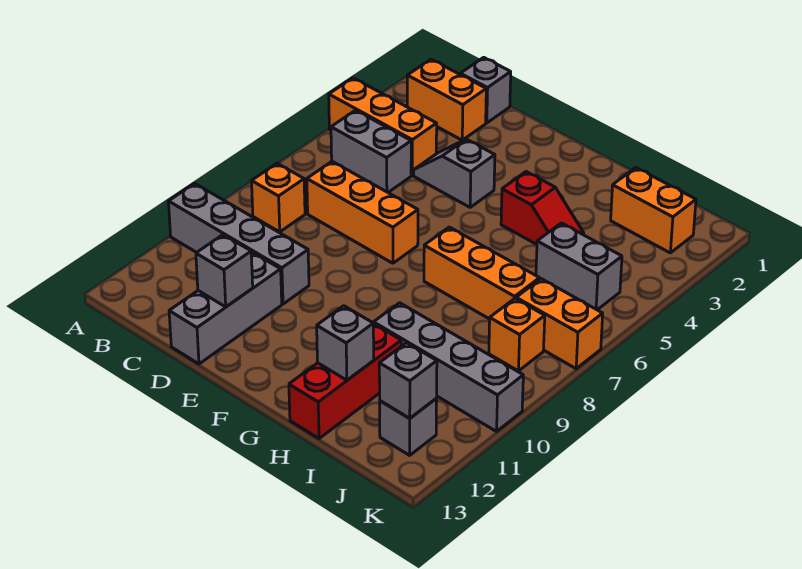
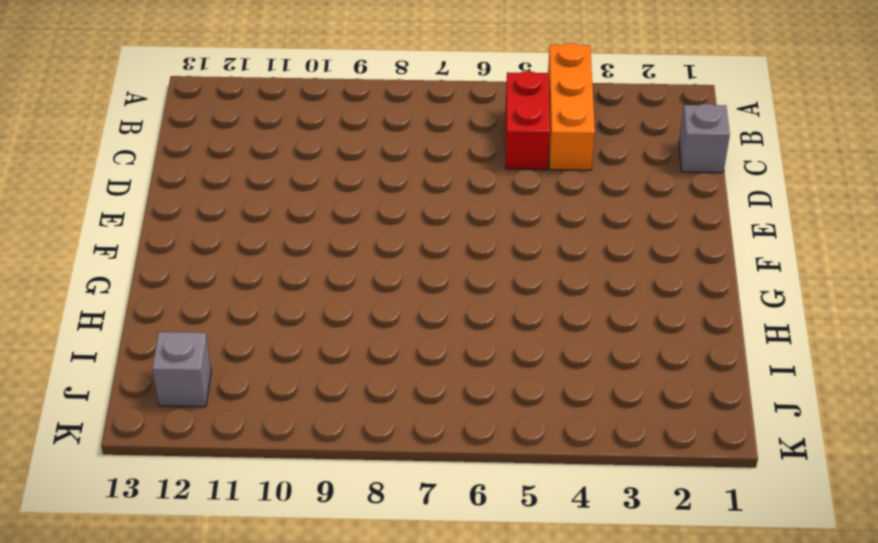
red 1x2 brick [506,71,550,170] -> grey 1x2 brick [331,110,411,192]
none -> grey 1x4 brick [168,184,309,304]
none -> orange 1x2 brick [407,59,486,140]
none -> orange 1x1 brick [252,163,305,232]

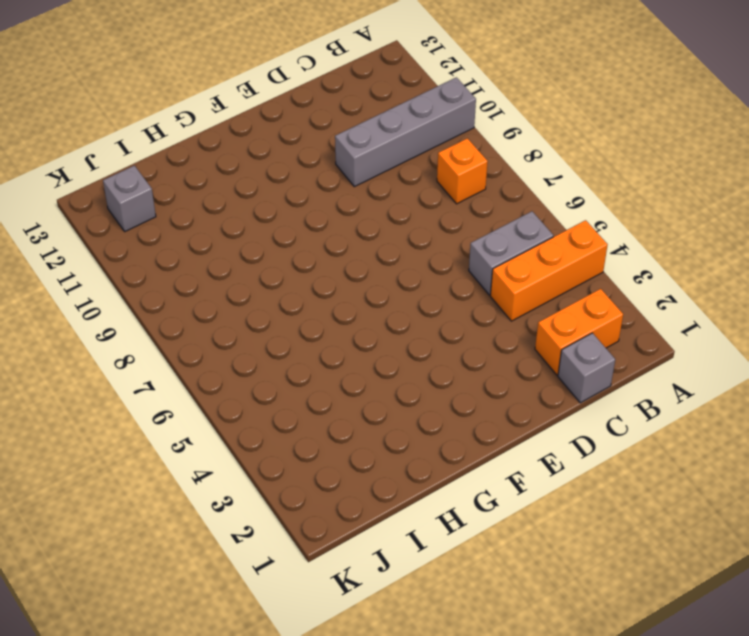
none -> orange 1x3 brick [307,162,418,263]
none -> grey 1x2 slope [414,139,495,207]
none -> grey 1x3 brick [169,253,282,364]

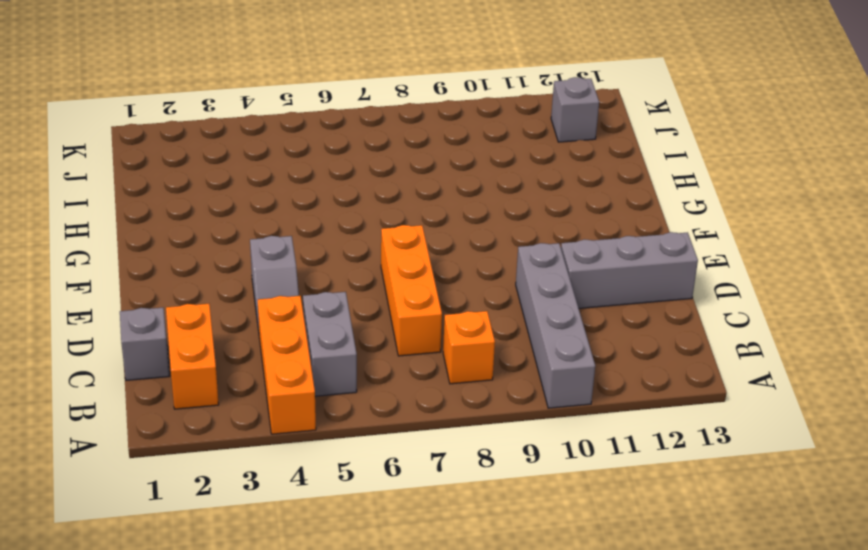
none -> red 1x2 slope [501,172,584,244]
none -> orange 1x3 brick [424,227,540,319]
none -> grey 1x4 brick [373,303,523,431]

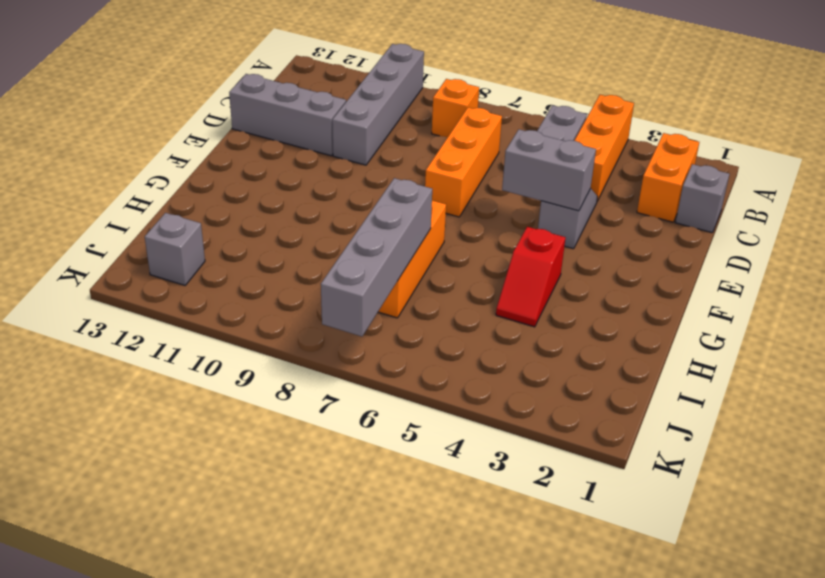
grey 1x2 brick [502,129,596,211] -> grey 1x2 brick turned to [536,223,622,310]
grey 1x4 brick [321,178,432,336] -> grey 1x4 brick moved to [373,303,523,431]
none -> red 1x3 brick [289,324,401,438]
none -> orange 1x2 brick [611,168,696,253]
none -> orange 1x2 brick [516,279,603,369]

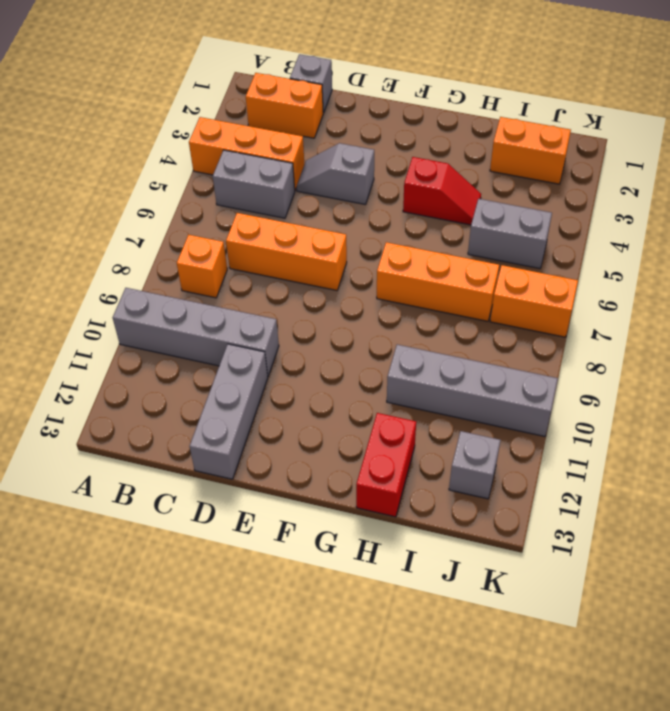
red 1x2 brick [356,413,416,517] -> red 1x3 brick [289,324,401,438]
none -> orange 1x1 brick [489,299,545,371]
none -> grey 1x1 brick [196,235,253,307]
none -> grey 1x1 brick [317,306,374,380]

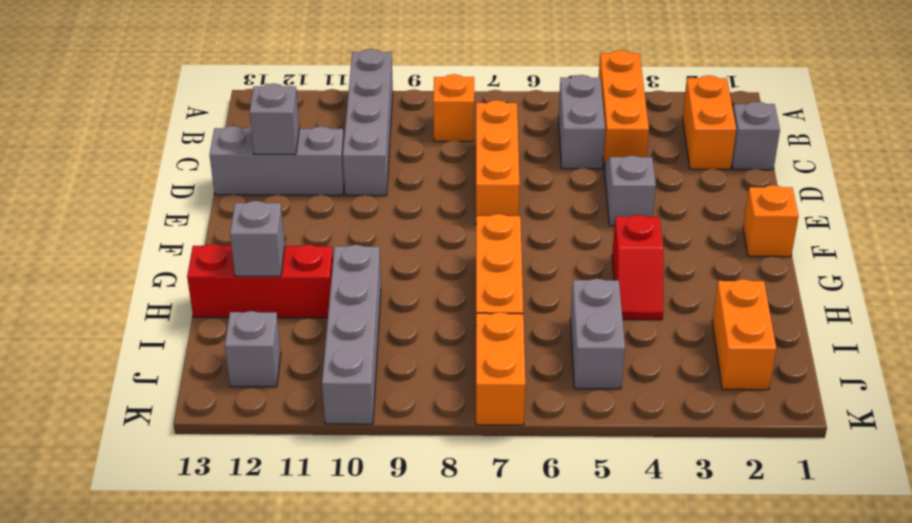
orange 1x1 brick [743,185,799,257] -> orange 1x1 brick moved to [489,299,545,371]
none -> grey 1x1 brick [379,343,437,418]

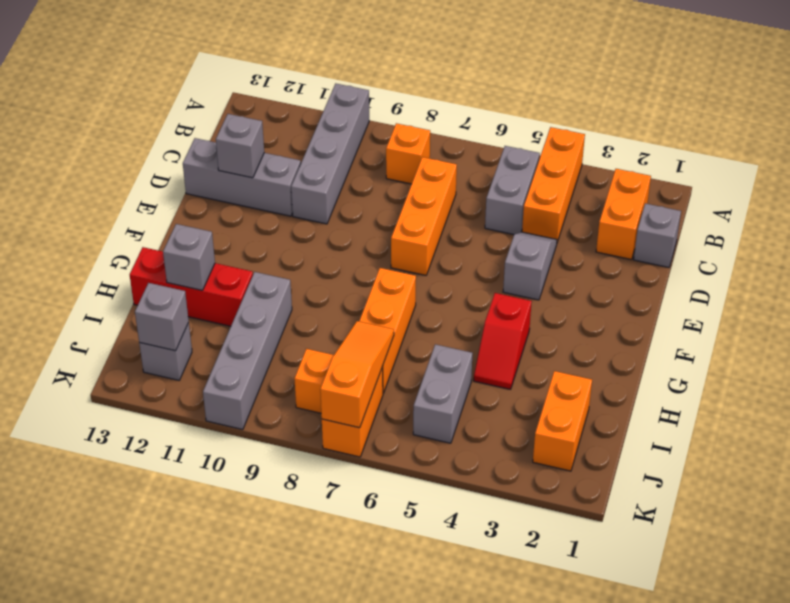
orange 1x3 slope [320,321,394,428] -> none

